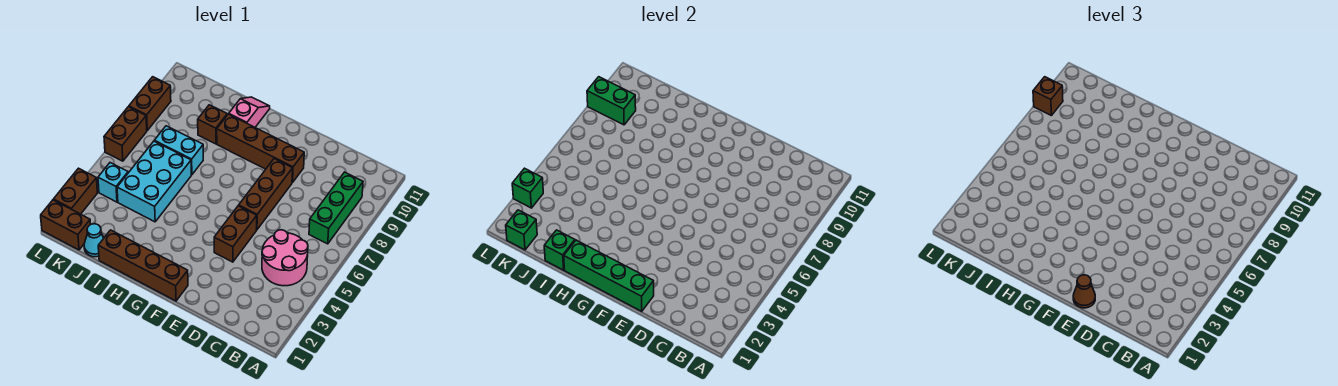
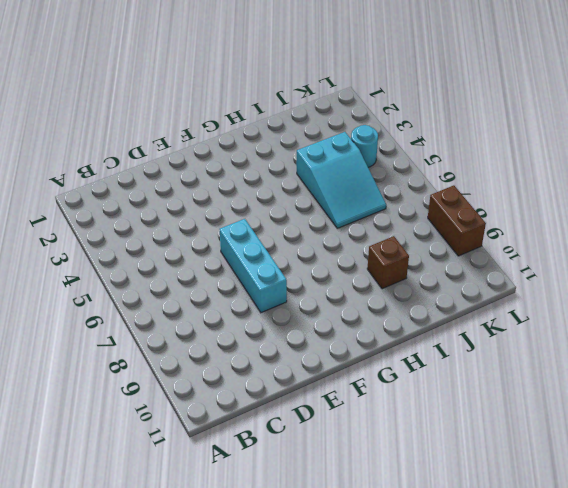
cyan 1x3 brick [220,219,287,313] -> brown 1x3 brick [239,159,293,230]
cyan 2x3 slope [297,132,386,228] -> cyan 2x3 brick [117,141,191,222]
cyan 1x1 round brick [351,125,378,167] -> cyan 1x1 brick [98,163,128,202]
none -> pink 2x2 round brick [262,230,308,286]
none -> green 1x3 brick [309,172,363,244]
none -> brown 1x2 brick [214,206,257,262]

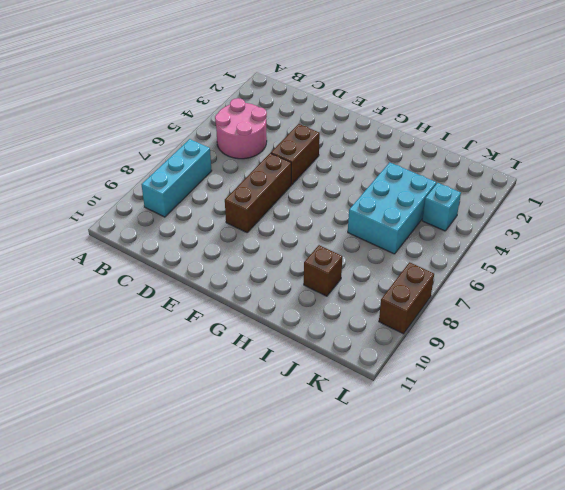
cyan 1x3 brick [142,139,212,217] -> green 1x3 brick [309,172,363,244]
none -> brown 1x4 brick [217,114,304,183]
none -> brown 1x4 brick [98,230,188,301]
none -> pink 1x2 slope [229,97,270,127]

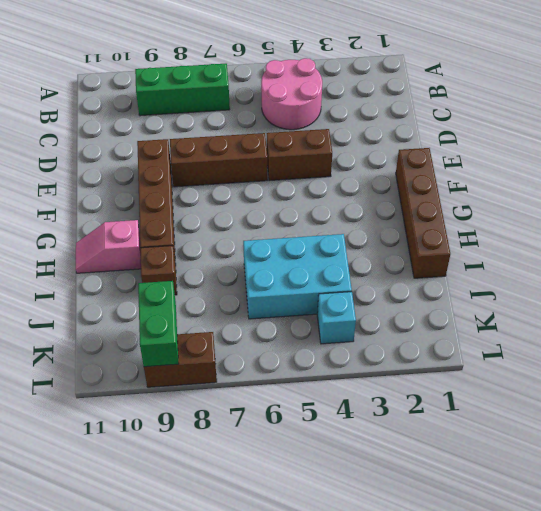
none -> cyan 1x2 brick [154,126,203,175]
none -> cyan 1x1 cone [84,224,104,257]
none -> brown 1x2 brick [41,200,91,250]

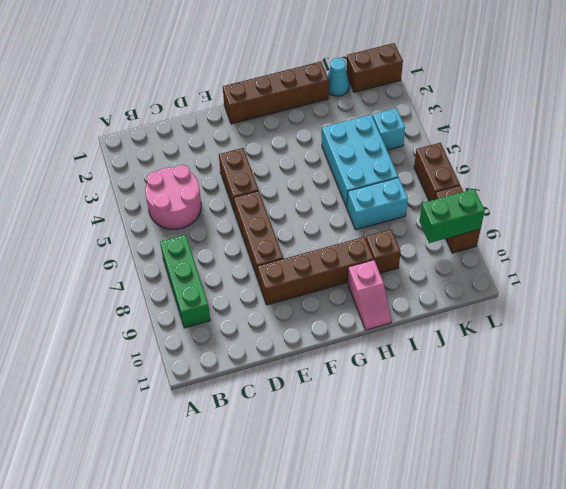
none -> brown 1x2 brick [53,168,97,214]
none -> green 1x4 brick [564,240,654,311]
none -> green 1x1 brick [544,230,575,270]

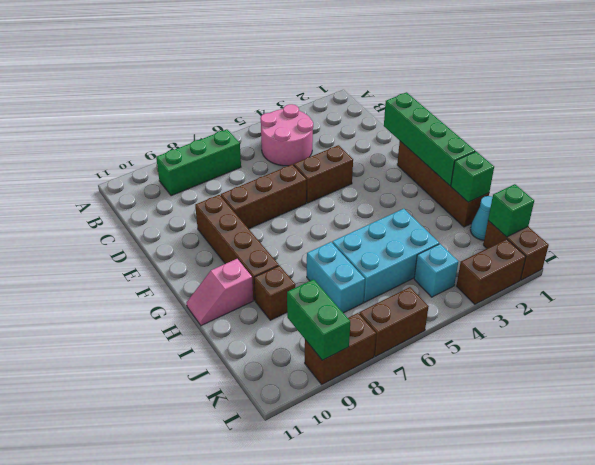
none -> green 1x1 brick [512,168,543,208]
none -> brown 1x1 cone [1073,275,1095,308]
none -> brown 1x1 brick [1033,77,1063,115]

